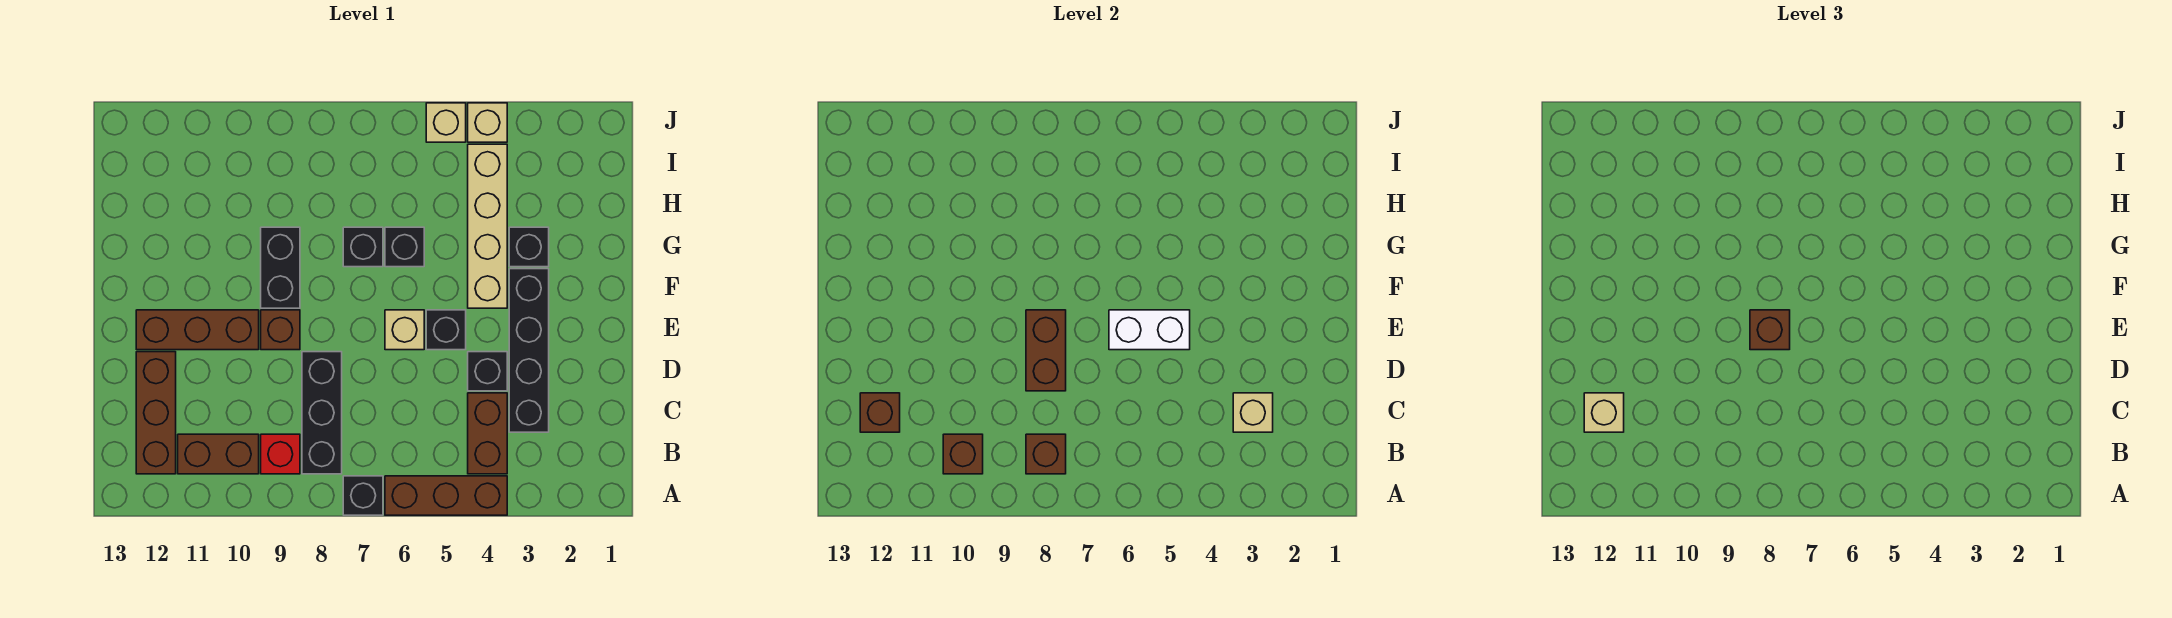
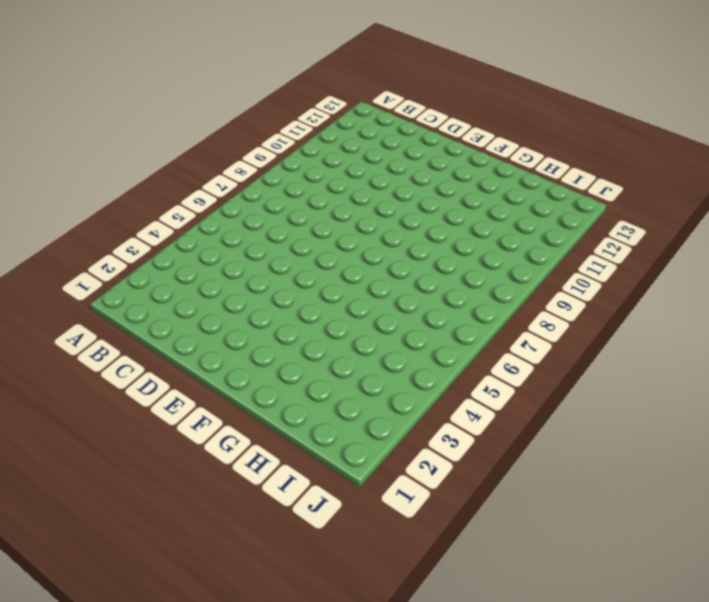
none -> brown 1x3 brick [385,476,507,515]
none -> black 1x1 brick [343,476,383,515]
none -> brown 1x2 brick [468,393,507,474]

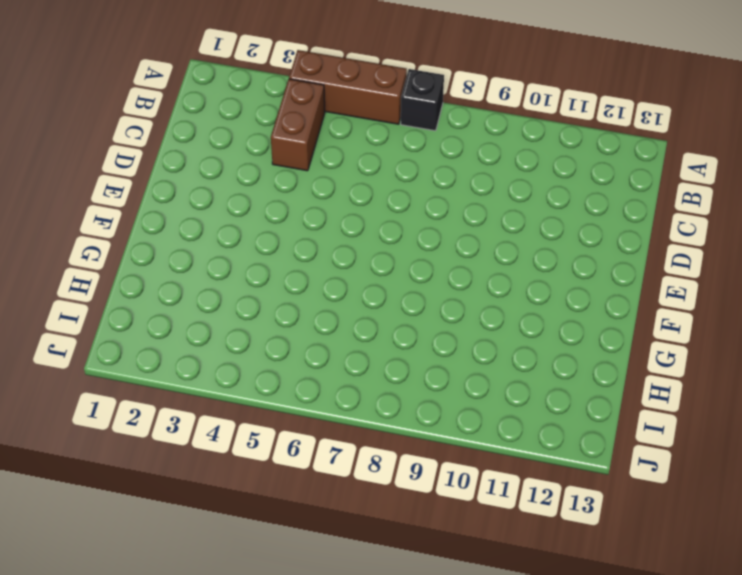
none -> black 1x3 brick [302,352,342,474]
none -> red 1x1 brick [261,434,300,474]
none -> brown 1x2 brick [178,434,259,474]

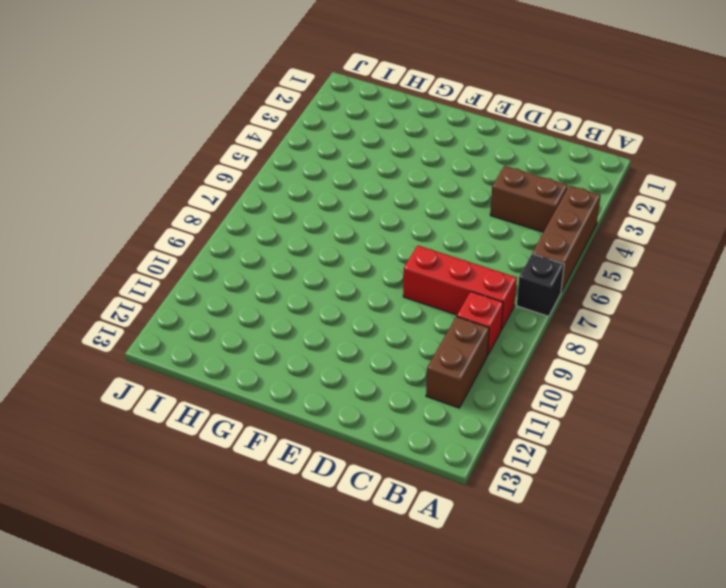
red 1x3 brick [403,246,517,330] -> black 1x3 brick [302,352,342,474]
none -> brown 1x3 brick [136,352,176,474]
none -> black 1x4 brick [509,269,549,432]
none -> black 1x1 brick [468,352,507,391]

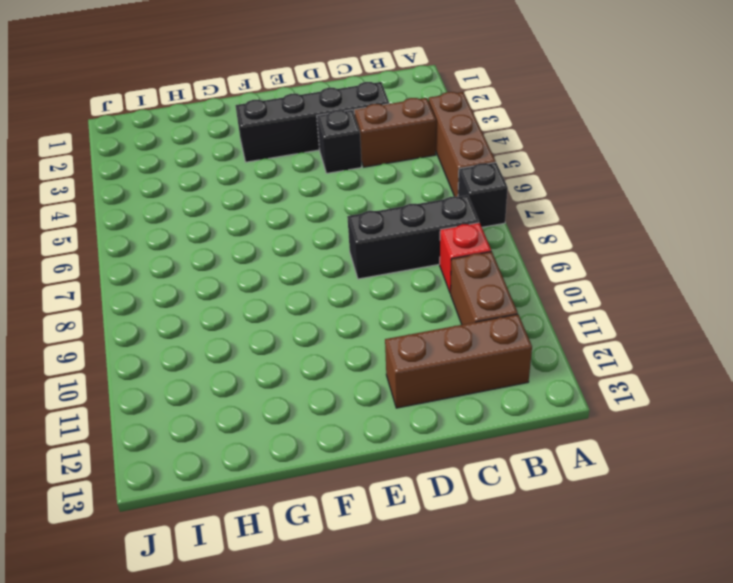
none -> black 1x1 brick [426,310,466,350]
none -> tan 1x1 brick [385,310,424,350]
none -> brown 1x1 brick [261,310,300,350]

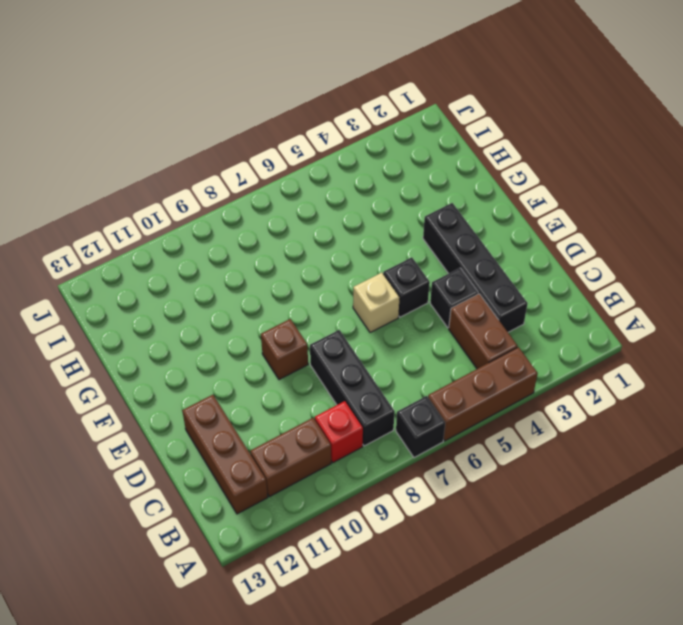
none -> brown 1x3 brick [136,310,259,350]
none -> tan 1x4 brick [468,144,507,308]
none -> black 1x2 brick [261,227,300,308]

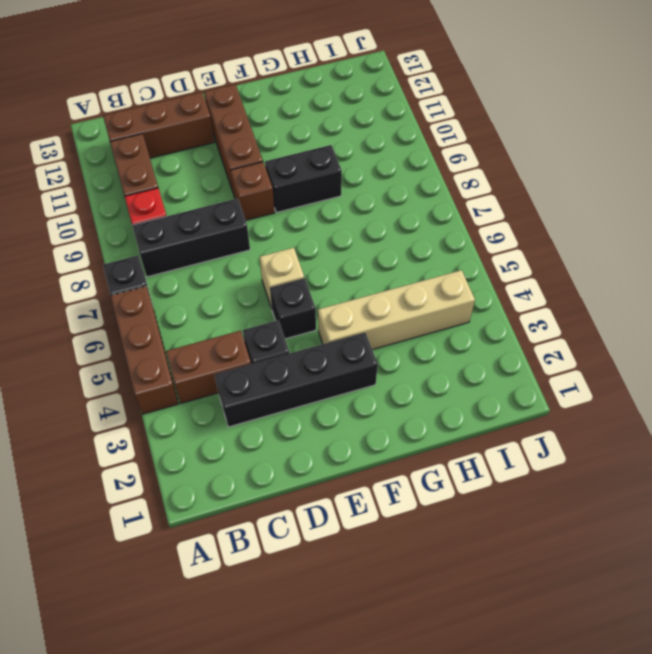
none -> black 1x1 brick [509,227,549,267]
none -> black 1x1 brick [385,227,424,267]
none -> black 1x1 brick [343,227,383,267]

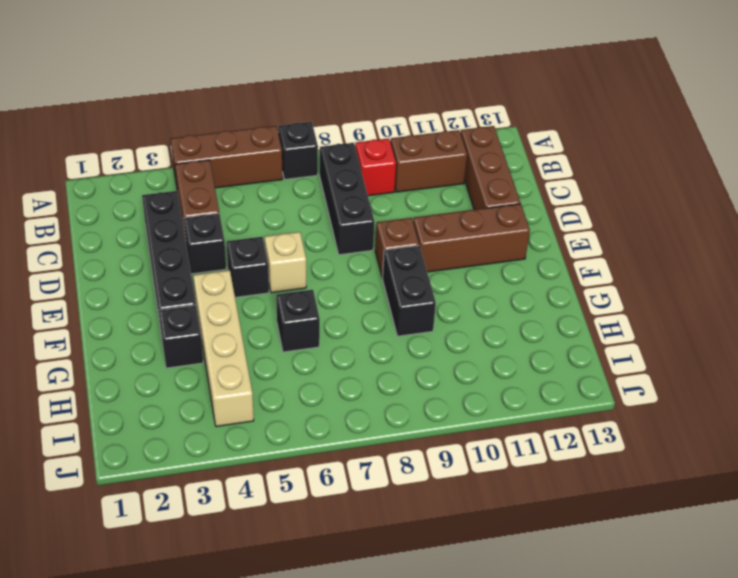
none -> black 1x1 brick [343,227,383,267]
none -> tan 1x1 brick [468,103,507,142]
none -> tan 1x1 brick [426,103,466,142]

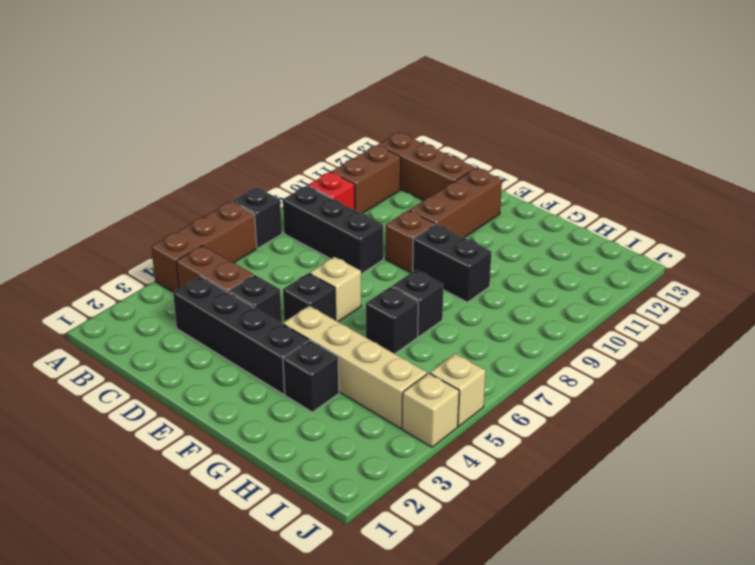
none -> brown 1x1 brick [1026,434,1066,474]
none -> brown 1x1 brick [943,434,983,474]
none -> tan 1x1 brick [1233,393,1273,432]

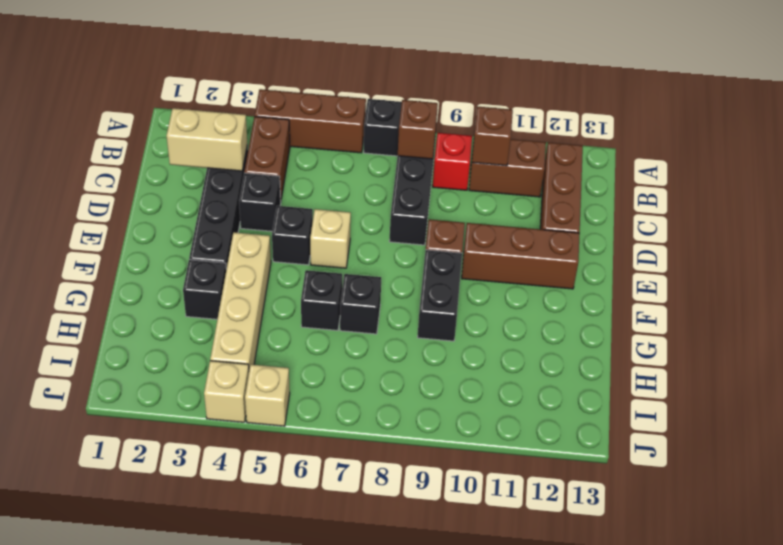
tan 1x2 brick [166,108,247,171] -> tan 1x1 brick [1233,393,1273,432]
none -> brown 1x1 brick [860,393,900,432]
none -> brown 1x2 brick [1026,310,1066,391]
none -> white 1x2 brick [1109,310,1190,350]

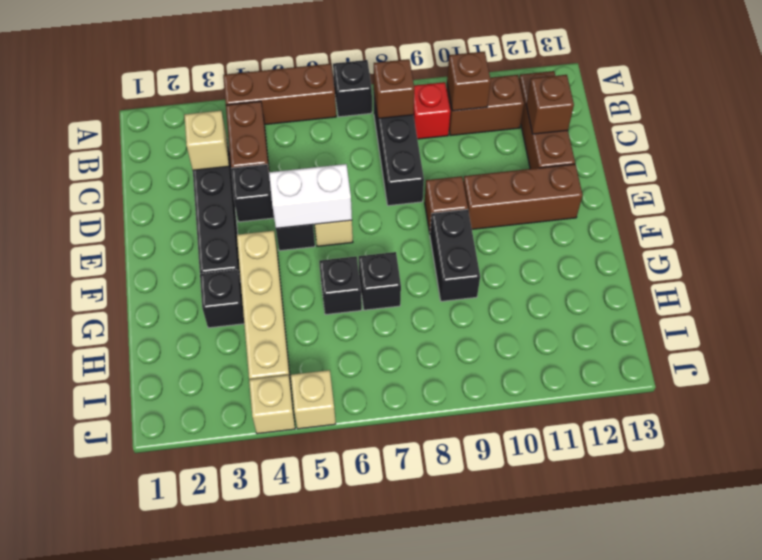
none -> brown 1x2 brick [1026,310,1066,391]
none -> tan 1x1 brick [1584,393,1624,432]
none -> brown 1x1 brick [1750,310,1790,350]

